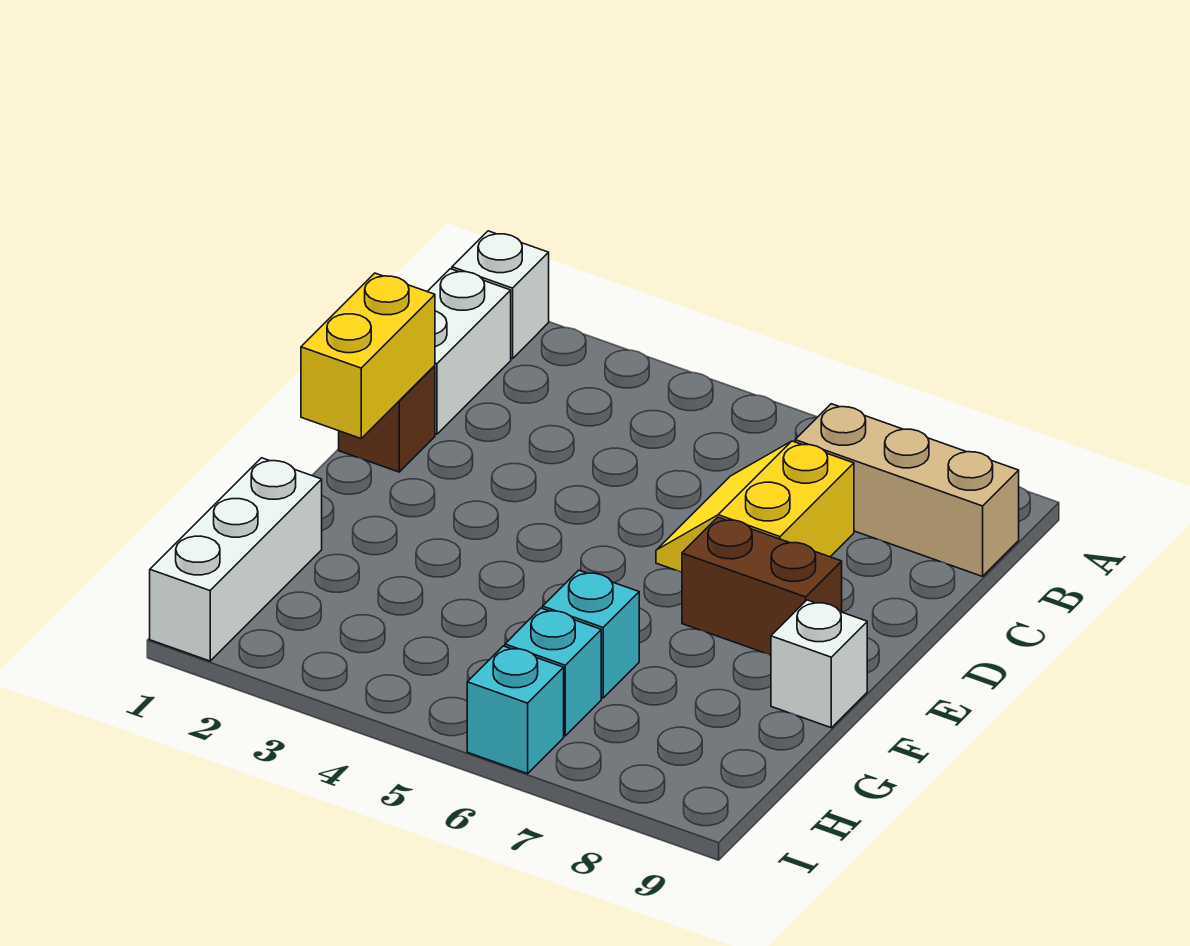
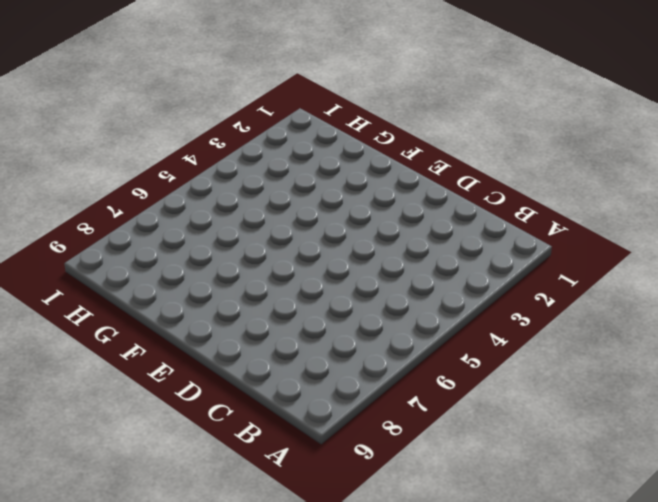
none -> white 1x1 brick [452,231,549,359]
none -> white 1x2 brick [427,269,511,434]
none -> tan 1x3 brick [795,404,1019,576]

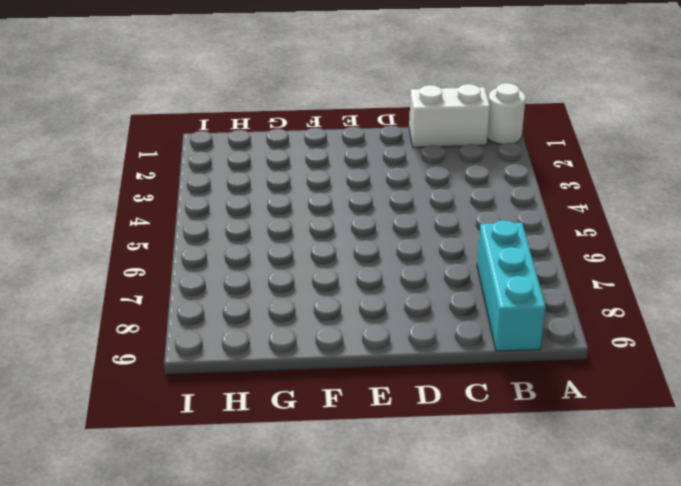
white 1x1 round brick [487,83,526,144] -> white 1x1 brick [452,231,549,359]
cyan 1x3 brick [477,220,546,351] -> tan 1x3 brick [795,404,1019,576]
none -> yellow 2x2 slope [656,441,854,572]
none -> brown 1x1 brick [339,366,435,472]
none -> brown 1x2 brick [682,517,842,655]

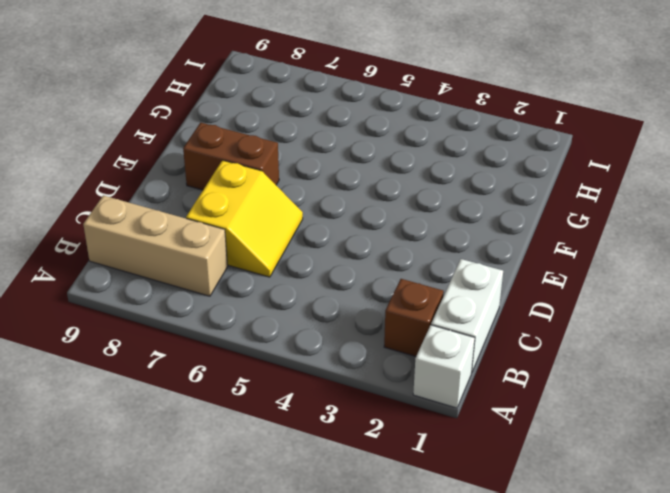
brown 1x1 brick [384,279,444,356] -> brown 1x1 brick moved to [339,366,435,472]
none -> white 1x1 brick [771,600,867,728]
none -> white 1x3 brick [150,458,322,661]
none -> cyan 1x1 brick [543,570,639,698]

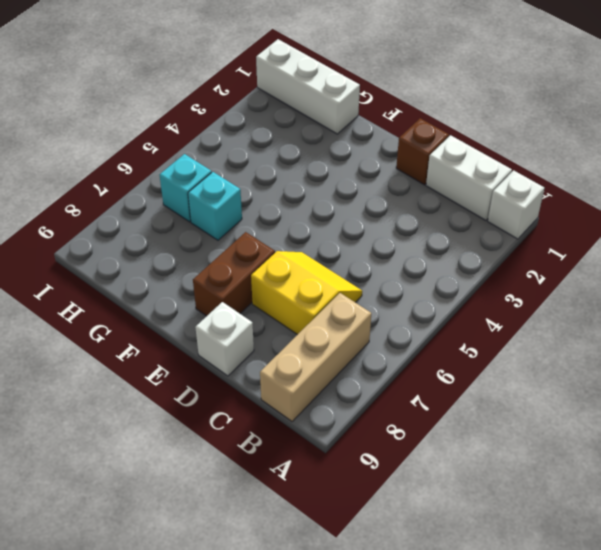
white 1x1 brick [195,302,254,376] -> white 1x1 brick moved to [771,600,867,728]
none -> cyan 1x1 brick [467,646,564,774]
none -> yellow 1x2 brick [301,273,435,438]

